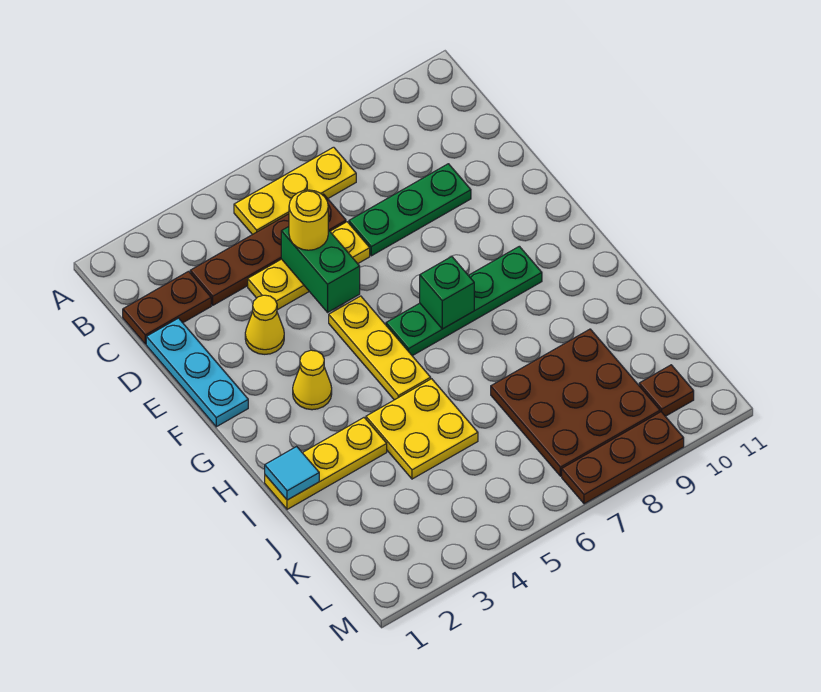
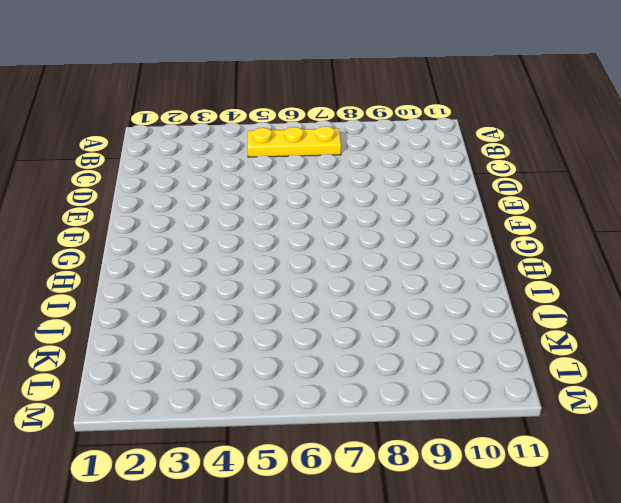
none -> brown 1x2 plate [123,271,211,344]
none -> brown 1x4 plate [190,194,346,305]
none -> cyan 1x3 plate [146,318,248,427]

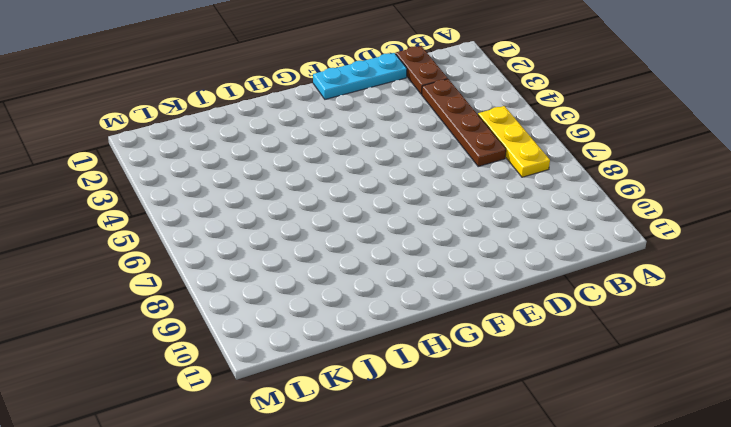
none -> yellow 1x3 plate [248,222,370,310]
none -> green 1x3 plate [349,164,471,256]
none -> yellow 1x1 cone [245,295,284,354]

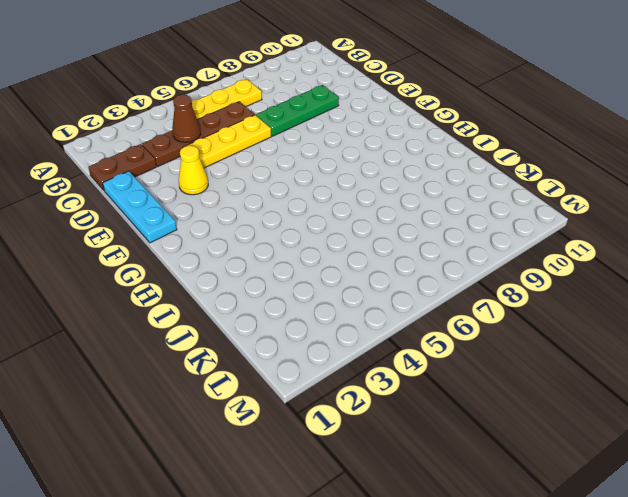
brown 1x1 cone [172,95,201,142] -> none
none -> yellow 1x3 plate [329,296,431,400]
none -> yellow 1x1 cone [293,350,332,410]
none -> green 1x4 plate [386,246,542,356]

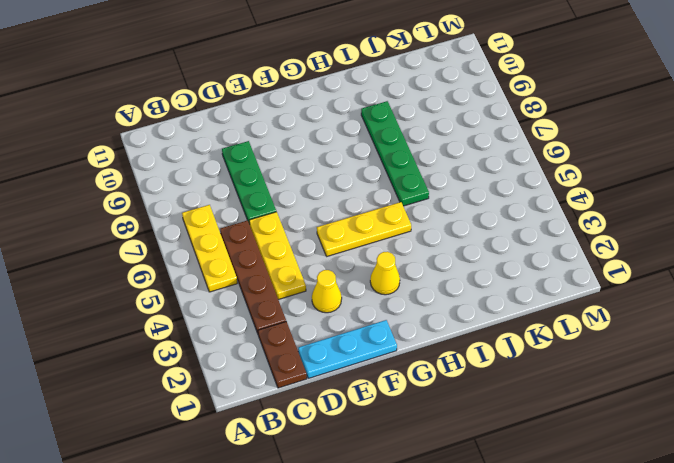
green 1x4 plate [361,101,429,206] -> green 1x4 plate moved to [386,246,542,356]
none -> yellow 1x3 plate [265,418,387,509]
none -> yellow 2x2 plate [366,379,478,479]
none -> brown 3x3 plate [491,329,660,476]

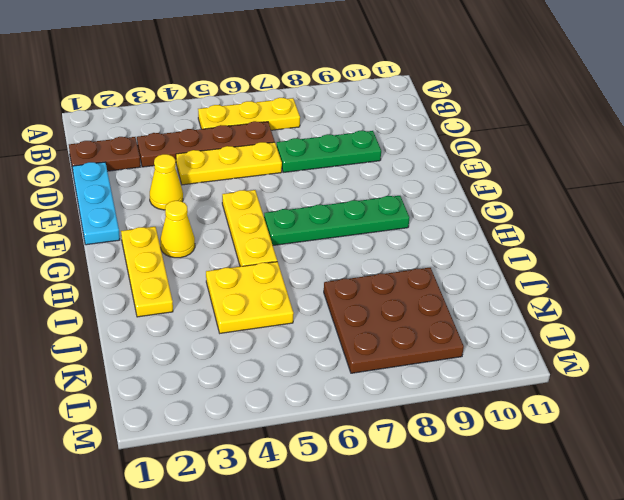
yellow 1x3 plate [121,227,173,317] -> yellow 1x3 plate turned to [265,418,387,509]
none -> brown 1x1 plate [639,365,694,416]
none -> brown 1x3 plate [562,412,684,504]
none -> green 1x2 brick [281,227,360,312]

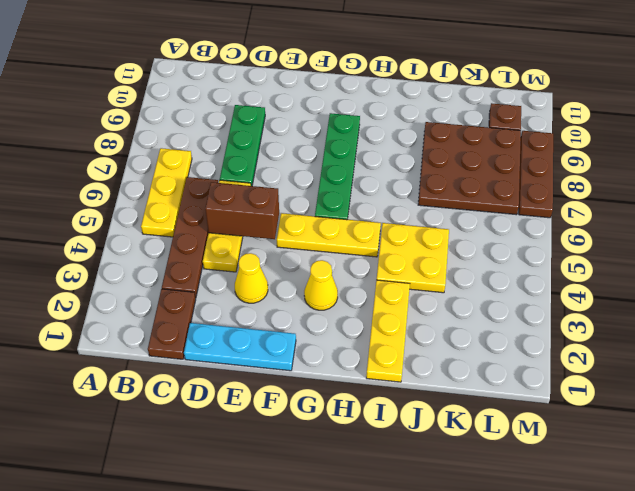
brown 1x2 brick [205,182,279,239] -> green 1x2 brick [281,227,360,312]
none -> green 1x1 brick [420,257,474,329]
none -> cyan 1x1 tile [265,446,319,500]
none -> yellow 1x1 round brick [289,190,328,250]

